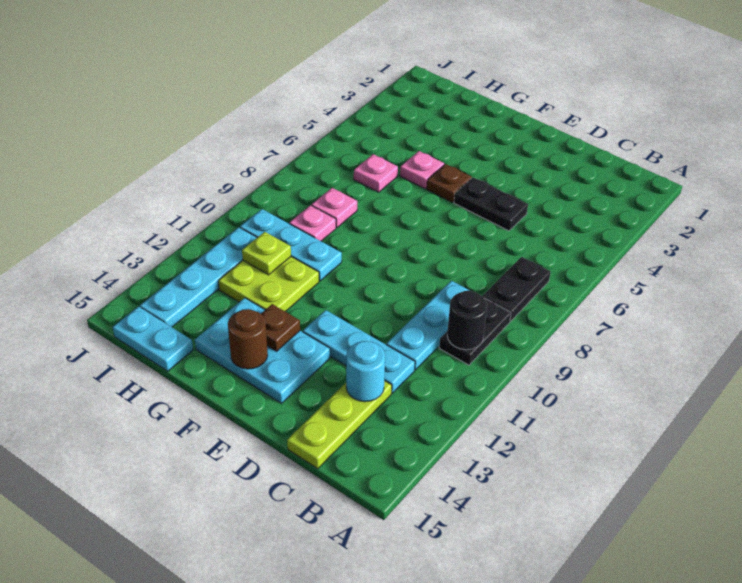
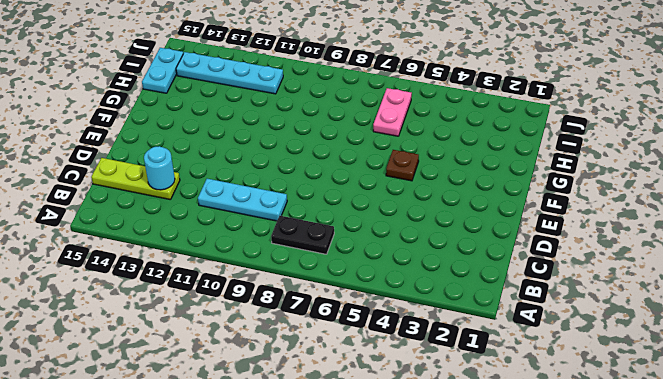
pink 1x2 plate [373,88,412,136] -> pink 1x1 plate [354,154,398,192]
none -> black 1x2 plate [439,298,511,365]
none -> cyan 1x3 plate [303,310,415,393]
none -> black 1x2 plate [454,177,528,231]

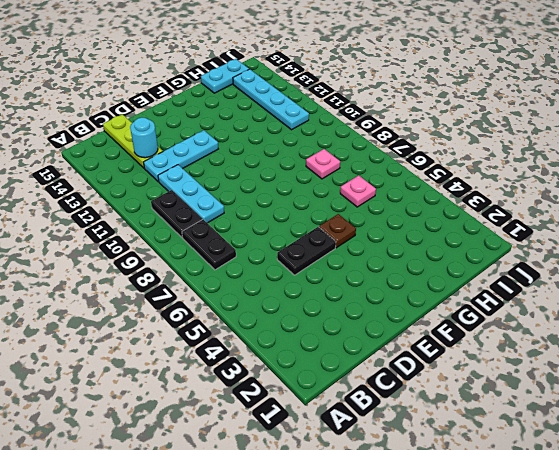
none -> cyan 2x3 plate [195,298,330,403]
none -> pink 1x1 plate [400,151,444,189]
none -> cyan 1x3 plate [240,209,342,281]

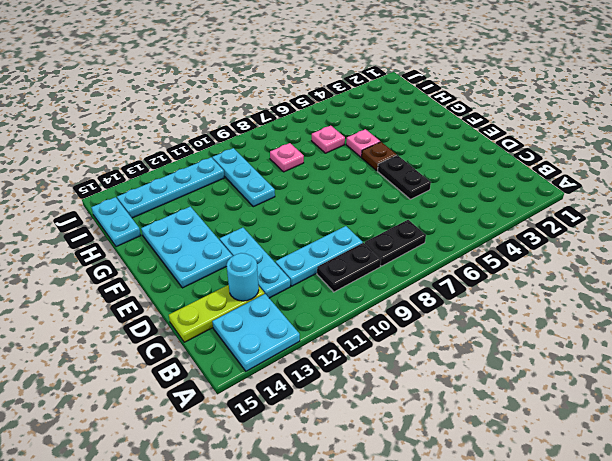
cyan 2x2 plate [212,294,300,371] -> none
none -> lime 2x2 plate [218,257,319,312]
none -> pink 1x1 plate [289,205,336,241]
none -> black 1x1 round brick [447,291,487,350]

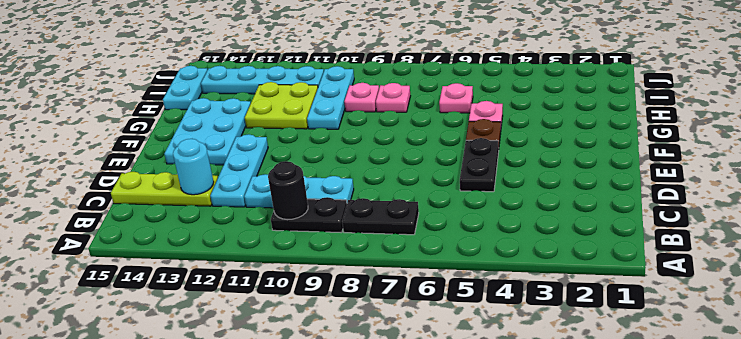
none -> brown 1x1 plate [261,304,300,351]
none -> brown 1x1 round brick [228,309,268,369]
none -> lime 1x1 plate [242,232,291,275]

